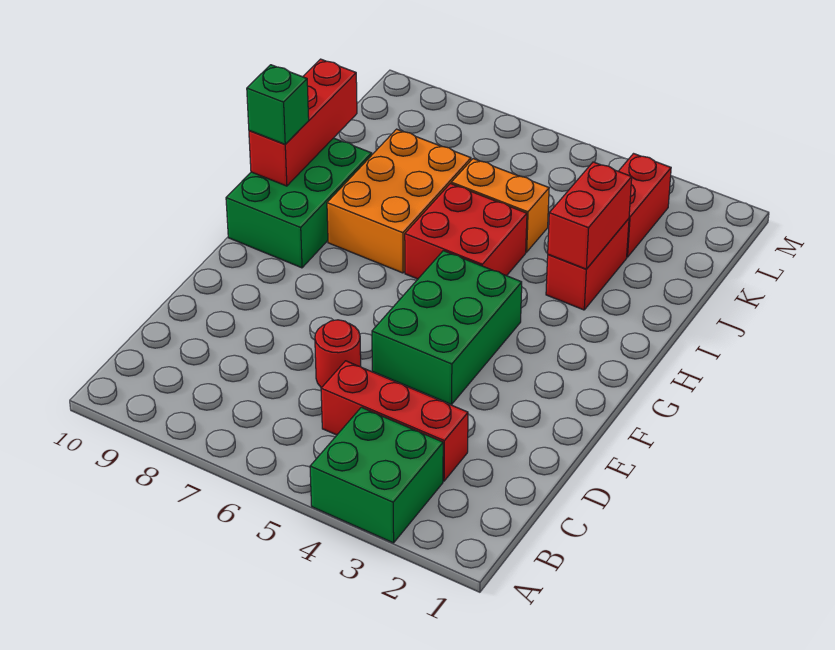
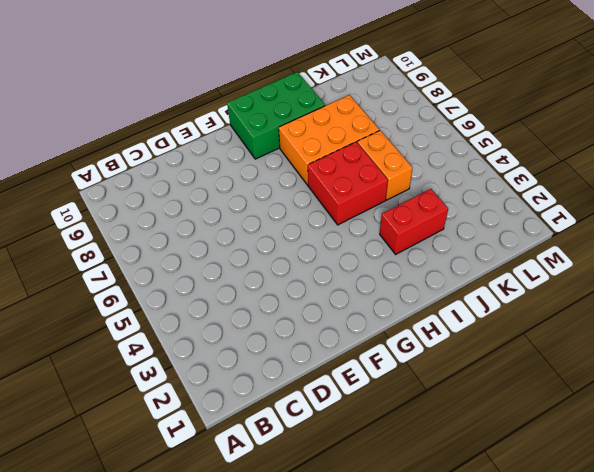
none -> green 2x2 brick [310,407,443,543]
none -> red 1x3 brick [321,361,468,481]
none -> red 1x1 round brick [315,320,361,388]

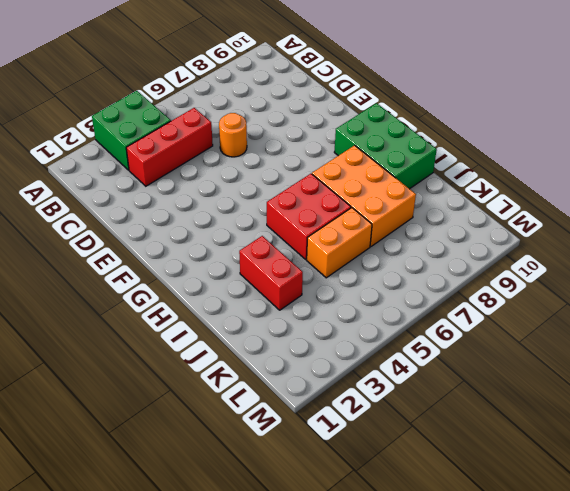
orange 1x1 round brick [219,113,247,157] -> red 1x1 round brick [315,320,361,388]
none -> green 2x3 brick [372,251,522,405]
none -> red 1x2 brick [618,154,671,257]
none -> red 1x3 brick [249,59,357,186]

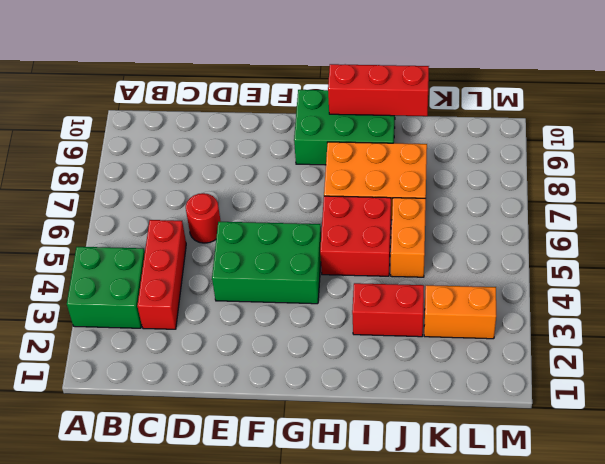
orange 1x2 brick [424,285,496,339] -> red 1x2 brick [618,154,671,257]
none -> red 1x2 brick [548,162,632,269]
none -> green 1x1 brick [247,65,309,144]

